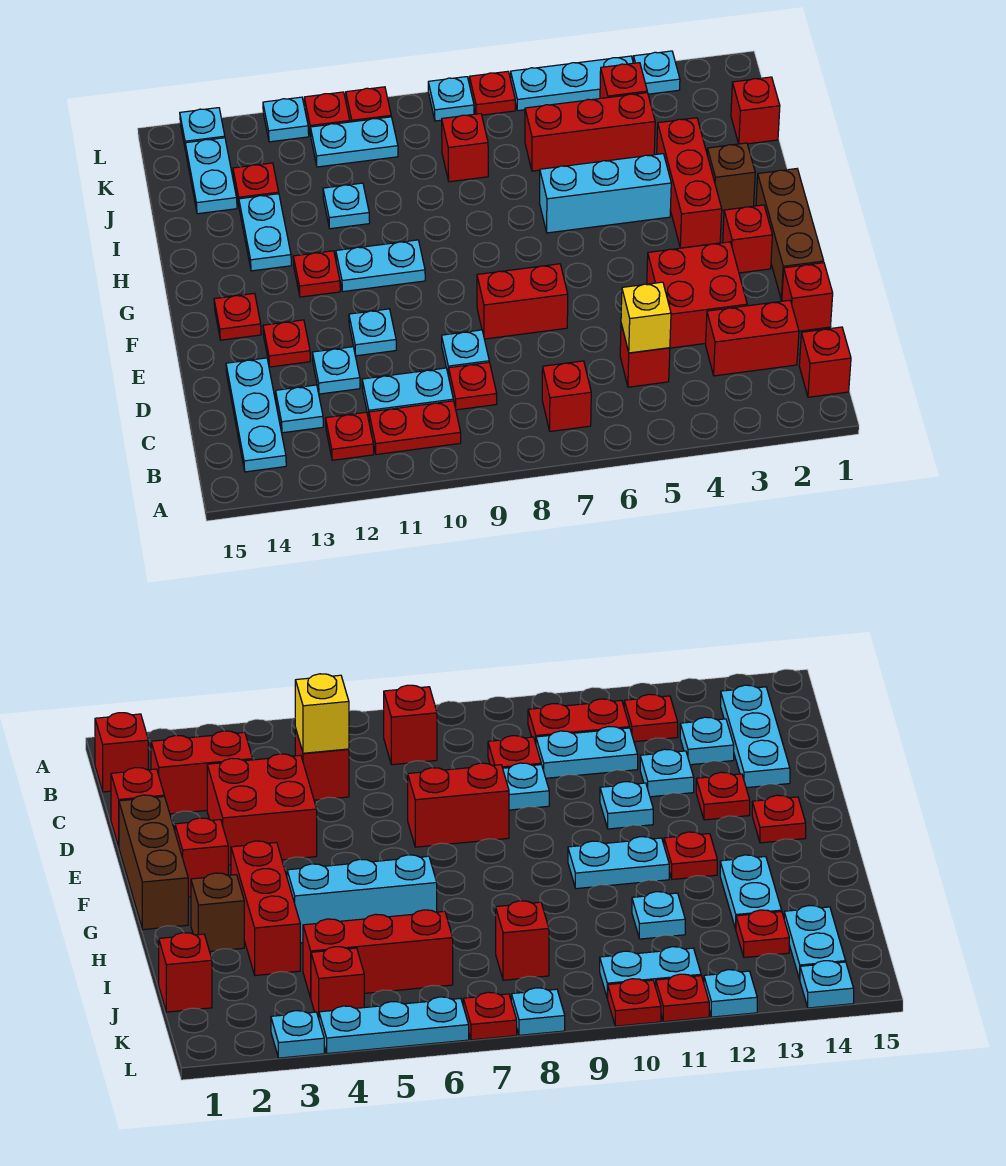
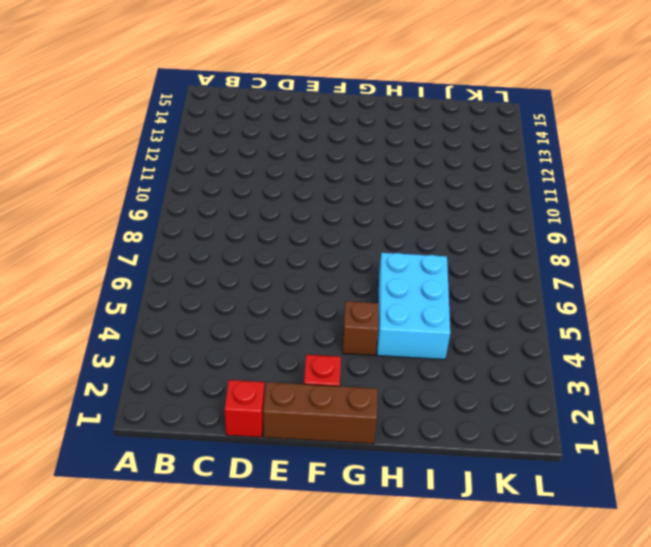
brown 1x1 brick [342,301,379,355] -> brown 1x1 brick moved to [707,143,755,210]
cyan 2x3 brick [377,253,450,359] -> cyan 1x3 brick [540,154,671,233]
none -> red 1x1 brick [799,327,851,397]
none -> red 1x1 brick [542,361,591,431]
none -> red 1x2 plate [369,401,461,455]
none -> red 1x1 plate [326,412,374,460]

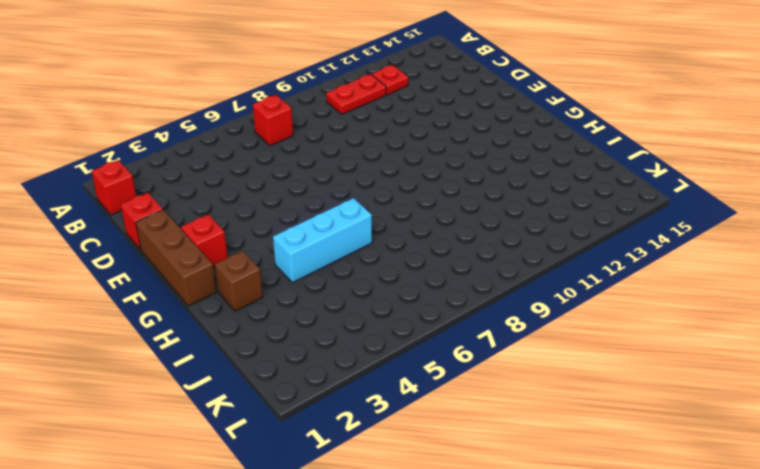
none -> cyan 1x3 plate [226,358,286,472]
none -> red 1x2 brick [706,300,799,376]
none -> red 1x1 brick [620,324,670,387]
none -> red 1x1 plate [449,362,497,410]

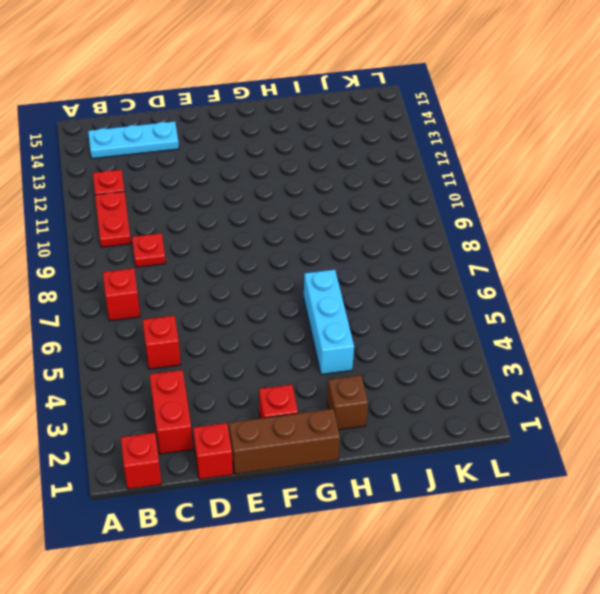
none -> cyan 1x2 plate [362,368,453,419]
none -> cyan 1x1 plate [276,385,323,433]
none -> red 2x2 brick [647,242,747,348]
none -> cyan 1x1 plate [442,330,489,376]

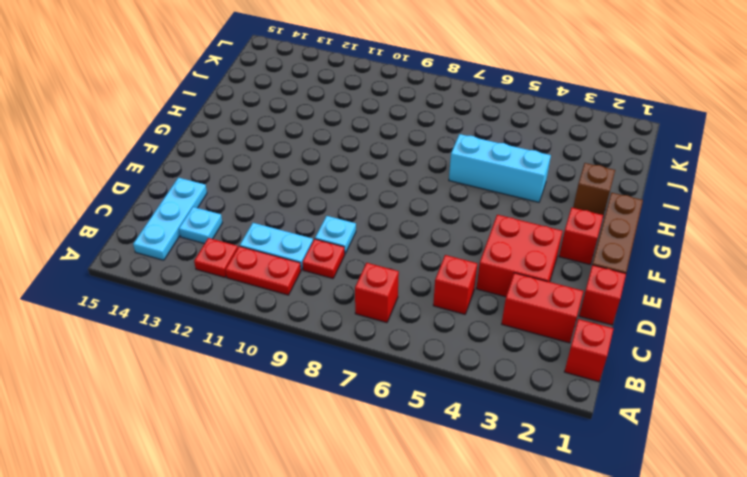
none -> cyan 1x1 plate [312,347,360,394]
none -> red 1x2 brick [477,264,568,339]
none -> cyan 1x1 plate [349,309,396,356]
none -> red 1x1 plate [263,320,310,367]

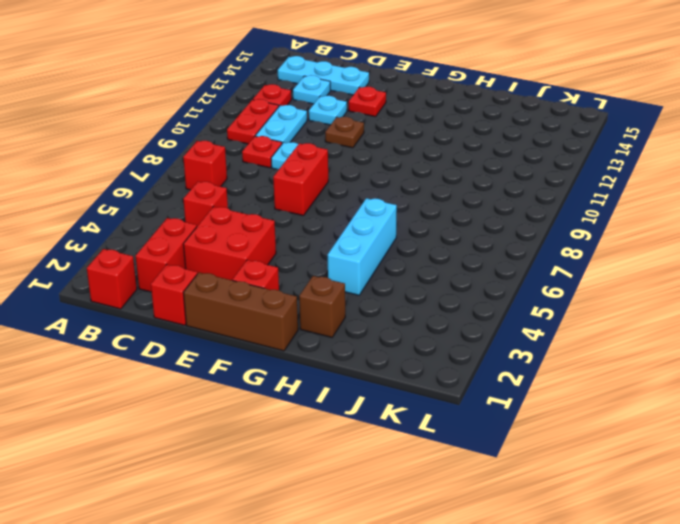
brown 1x1 plate [325,117,364,148] -> cyan 1x1 plate [349,309,396,356]
none -> red 1x1 plate [214,293,261,340]
none -> red 1x3 brick [657,118,722,248]
none -> cyan 1x2 plate [336,240,425,292]
none -> red 1x1 plate [293,251,340,297]

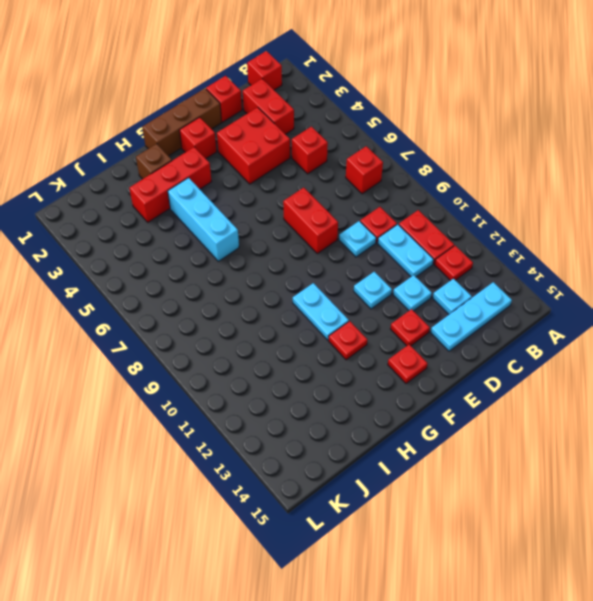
none -> cyan 1x2 plate [239,194,291,271]
none -> cyan 1x1 plate [323,183,370,229]
none -> red 1x1 brick [731,77,780,144]
none -> red 1x3 brick [525,93,655,171]

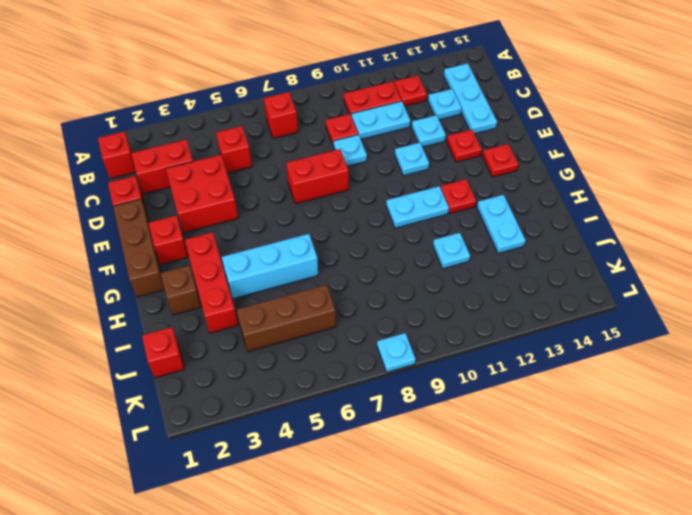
brown 1x3 brick [237,285,336,352] -> red 1x3 brick [525,93,655,171]
none -> red 1x1 brick [442,114,488,182]
none -> red 1x1 plate [233,163,279,205]
none -> cyan 1x2 plate [185,138,237,214]
none -> red 1x1 brick [600,63,647,99]

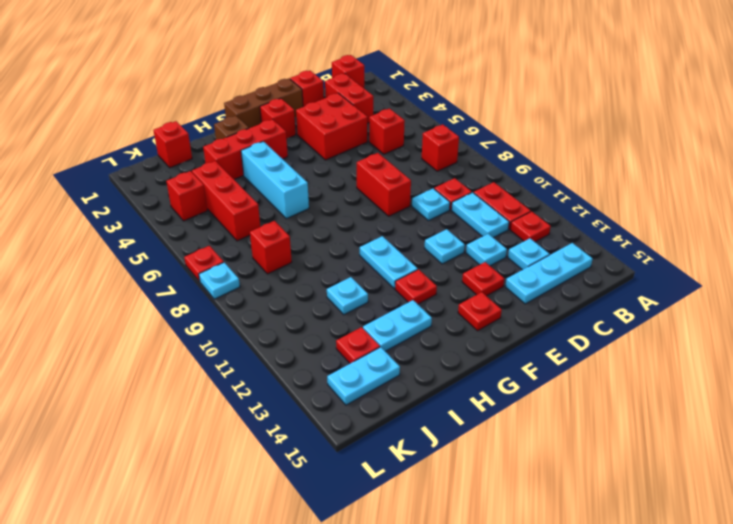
none -> cyan 1x2 plate [310,117,398,167]
none -> cyan 1x1 plate [633,51,680,94]
none -> cyan 1x3 plate [511,56,633,111]
none -> red 1x1 plate [346,87,391,122]

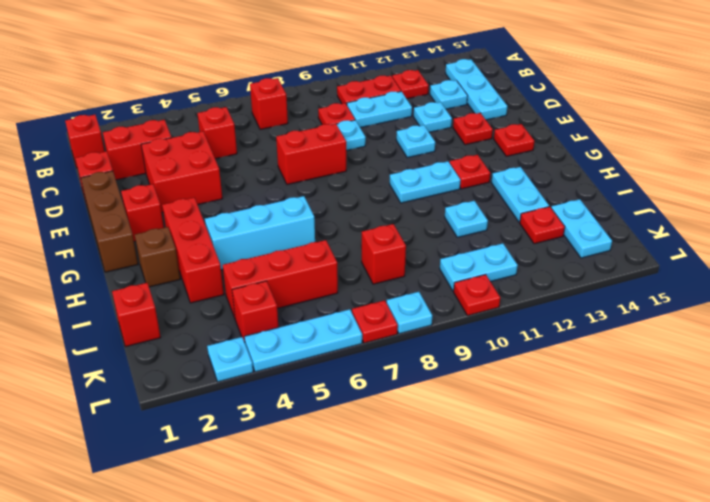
none -> red 1x1 plate [304,92,350,136]
none -> cyan 1x1 plate [263,97,309,142]
none -> cyan 1x1 plate [180,108,225,151]
none -> yellow 1x1 brick [621,282,671,353]

